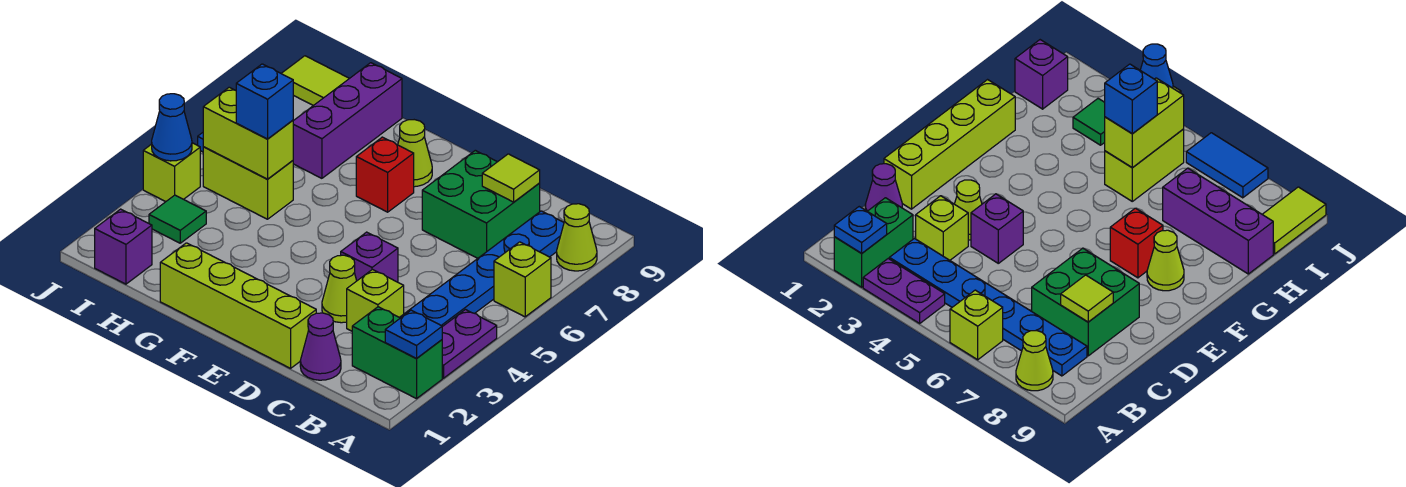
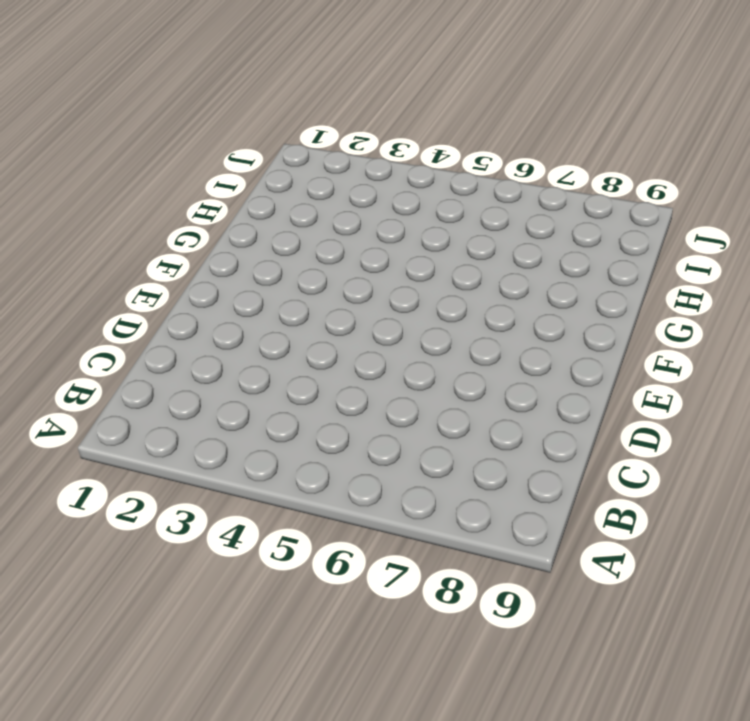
none -> green 1x2 brick [352,307,442,399]
none -> purple 1x2 plate [442,310,497,378]
none -> lime 1x1 brick [494,242,551,317]

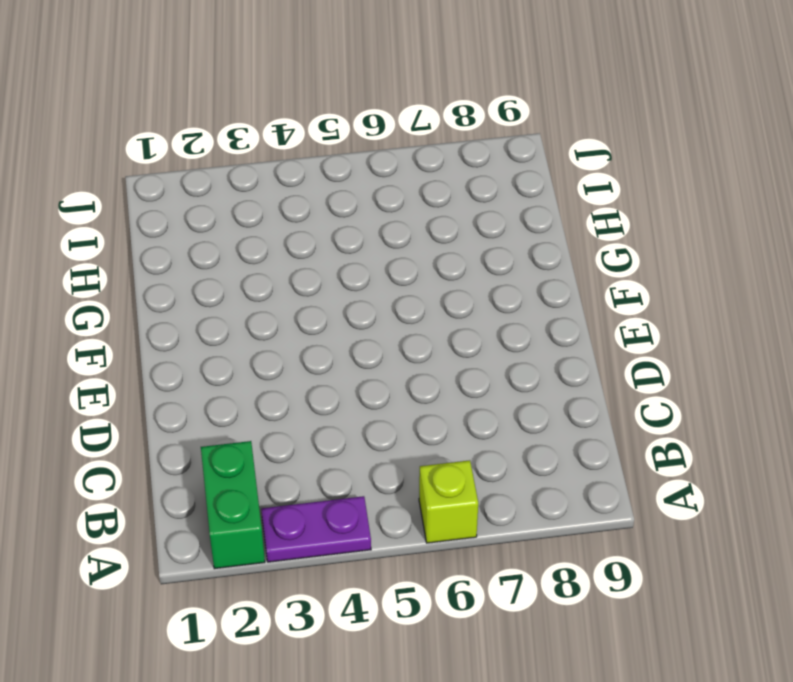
none -> lime 1x1 cone [557,204,597,271]
none -> blue 1x6 plate [400,211,564,327]
none -> purple 1x1 cone [300,313,341,380]

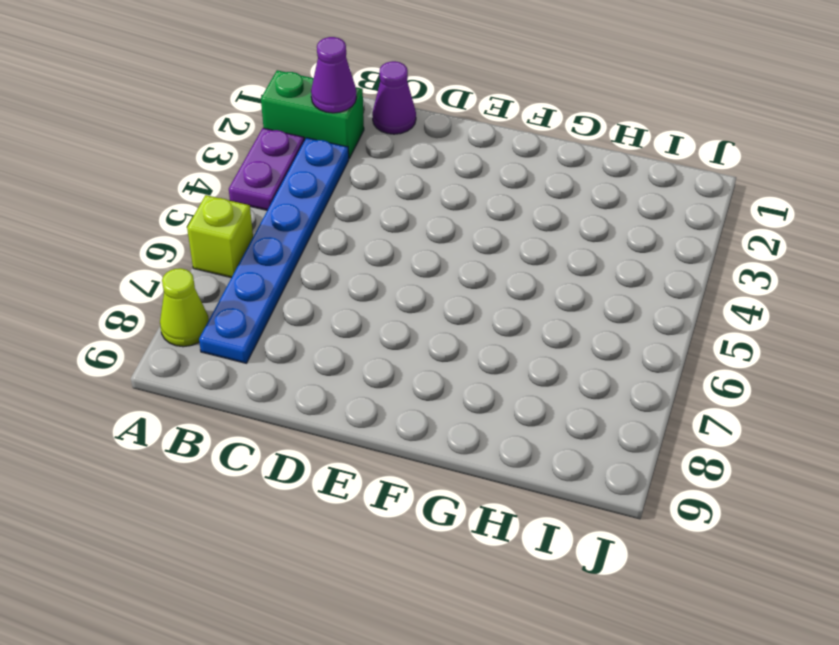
purple 1x1 cone [311,37,356,113] -> none
none -> lime 1x1 brick [347,270,404,331]
none -> green 2x2 brick [422,150,540,258]
none -> lime 1x4 brick [160,243,316,368]

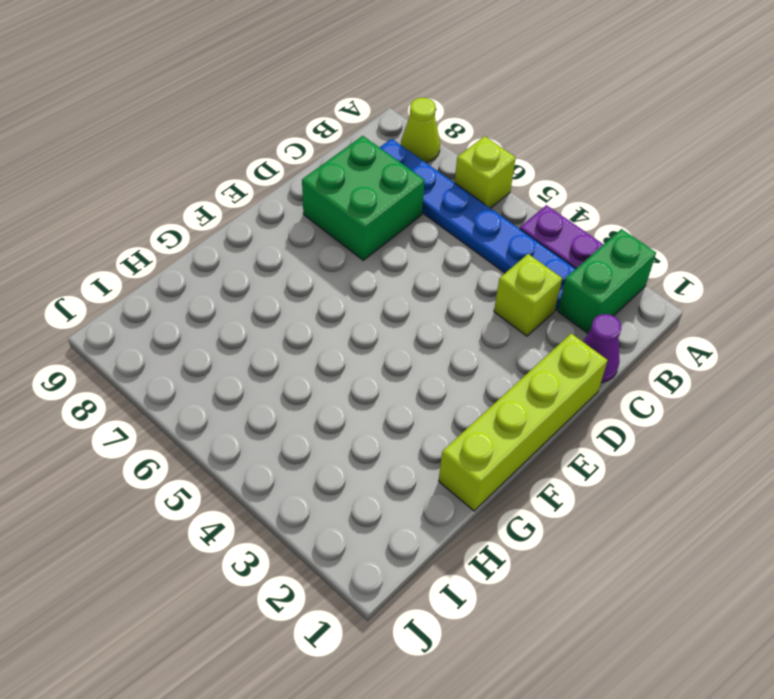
none -> lime 1x1 cone [322,255,357,323]
none -> purple 1x1 brick [341,232,398,282]
none -> red 1x1 brick [356,137,414,212]

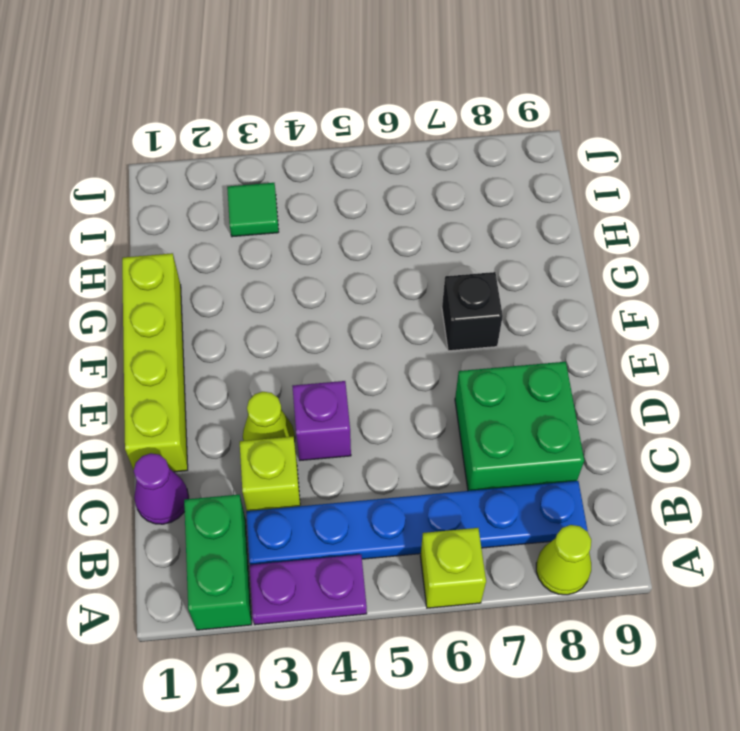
black 1x1 brick [442,272,503,351] -> red 1x1 brick [356,137,414,212]
none -> lime 1x1 cone [398,120,432,187]
none -> lime 1x2 brick [203,147,293,219]
none -> purple 1x3 brick [293,63,402,178]

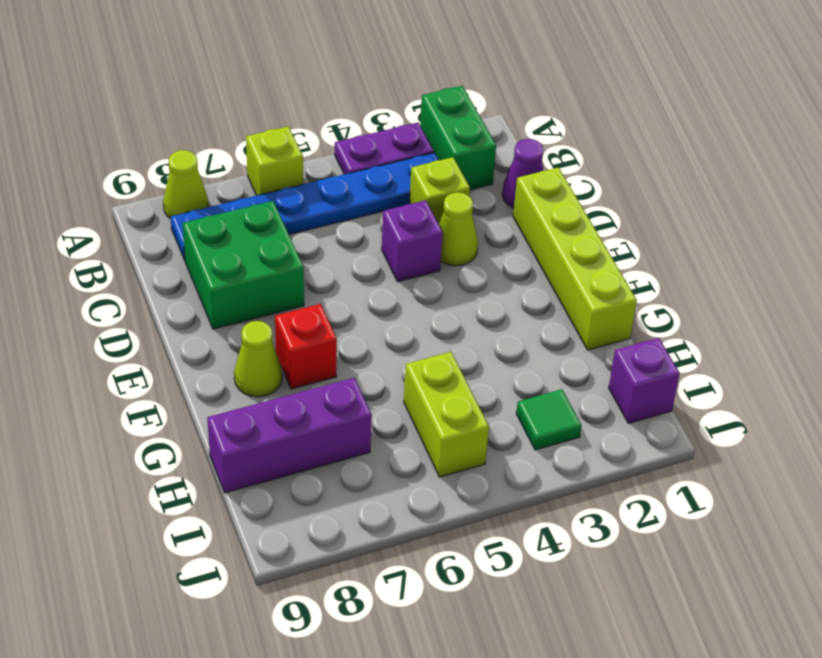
none -> lime 1x2 tile [281,56,349,106]
none -> lime 1x1 brick [143,143,200,202]
none -> blue 1x2 tile [1186,133,1268,198]

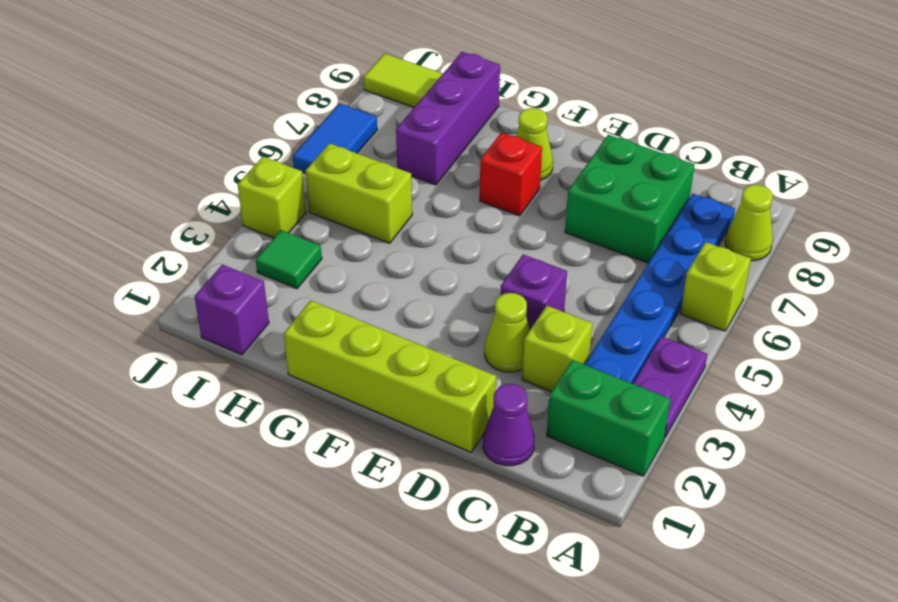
none -> blue 1x1 plate [385,310,442,359]
none -> lime 1x1 tile [482,154,540,202]
none -> lime 1x2 brick [203,87,293,179]

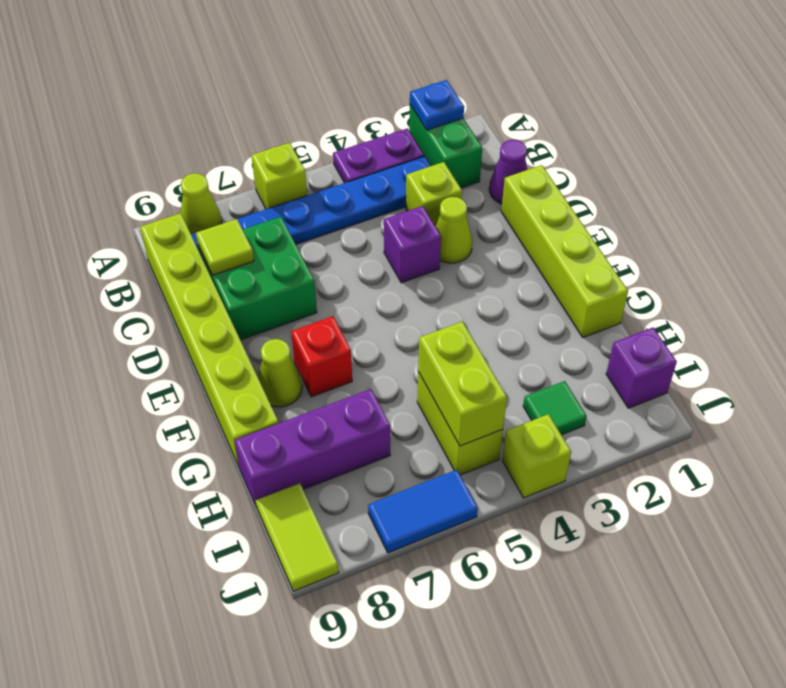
lime 1x6 brick [140,213,279,466] -> none
none -> blue 1x1 cone [152,94,192,161]
none -> blue 1x1 brick [236,64,293,139]

